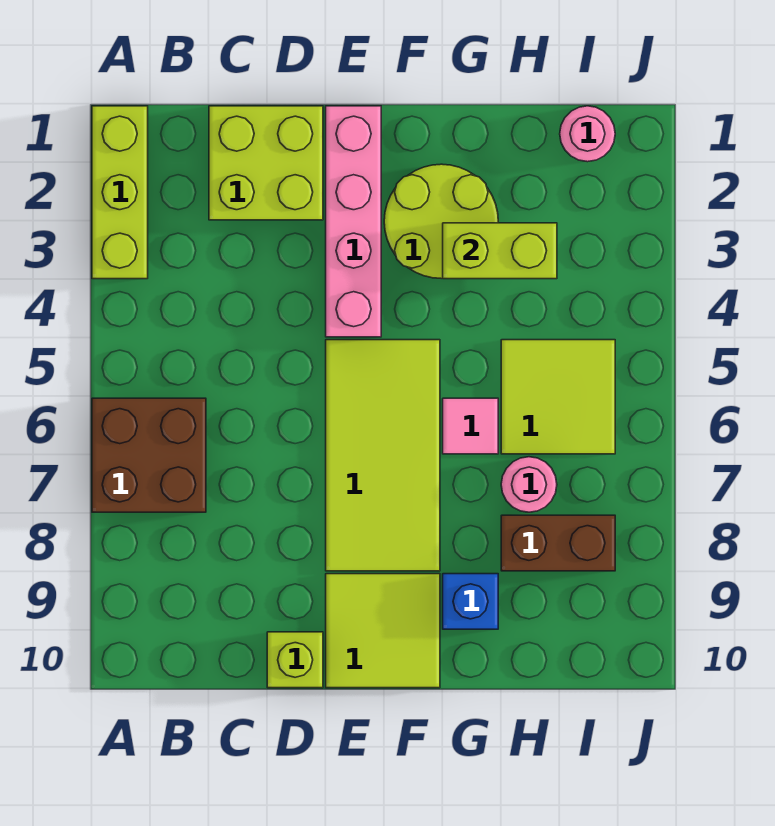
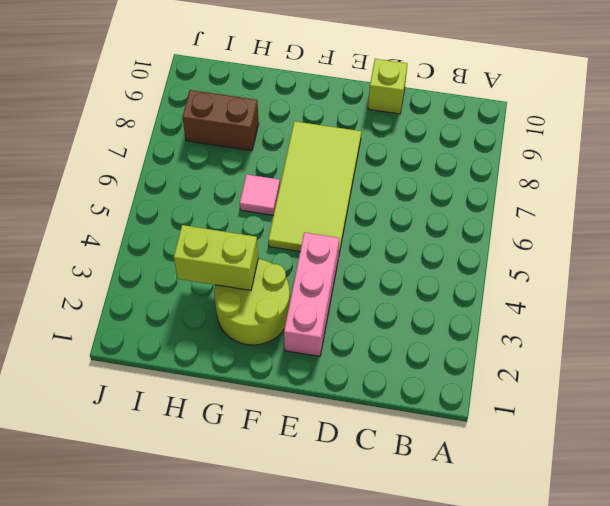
pink 1x3 brick [284,232,339,356] -> pink 1x4 brick [326,106,381,337]
none -> lime 1x3 brick [92,106,148,279]
none -> brown 2x2 brick [92,398,206,512]
none -> lime 2x2 brick [209,106,323,220]

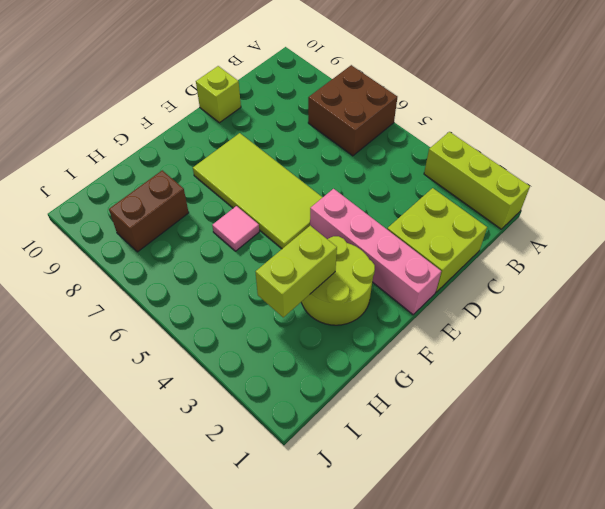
none -> lime 2x2 tile [326,574,440,688]
none -> blue 1x1 brick [443,574,498,629]
none -> lime 2x2 tile [501,340,615,454]

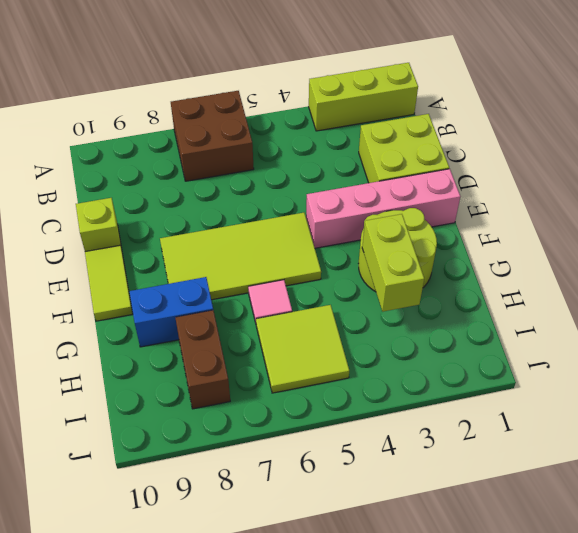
lime 1x2 tile [85,245,132,321] -> lime 2x2 tile [326,574,440,688]
blue 1x2 brick [129,277,213,347] -> blue 1x1 brick [443,574,498,629]
none -> pink 1x1 round brick [501,457,557,512]
none -> pink 1x1 round brick [560,106,615,162]

